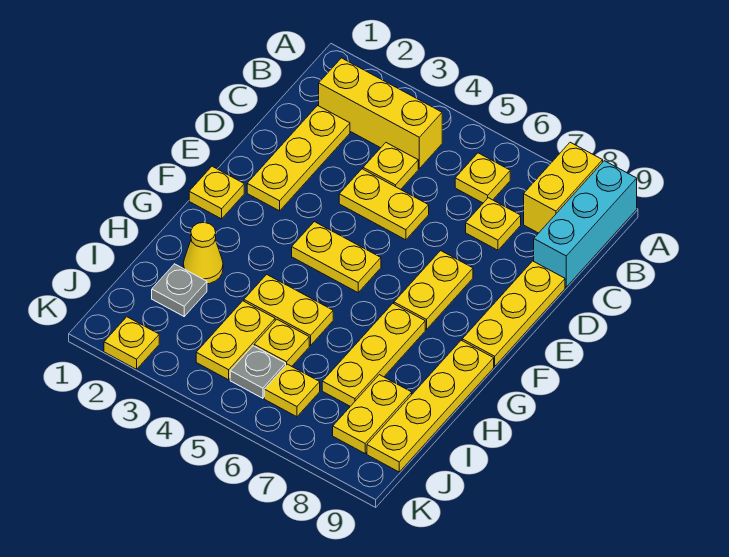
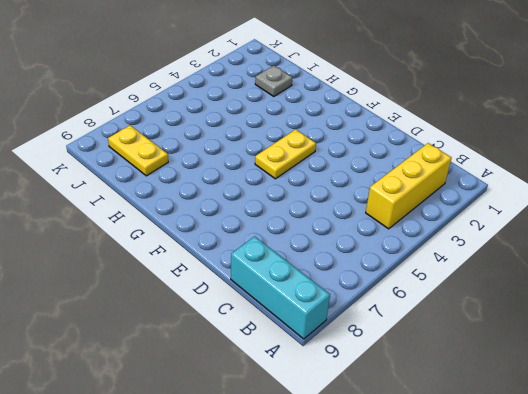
none -> yellow 1x2 brick [524,142,603,233]
none -> yellow 1x1 plate [455,153,510,203]
none -> yellow 1x3 plate [247,106,350,211]

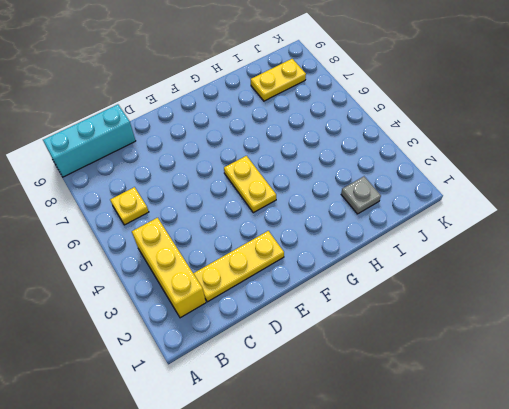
none -> yellow 1x2 brick [524,142,603,233]
none -> yellow 1x1 plate [363,143,418,189]
none -> yellow 1x1 plate [466,198,521,250]

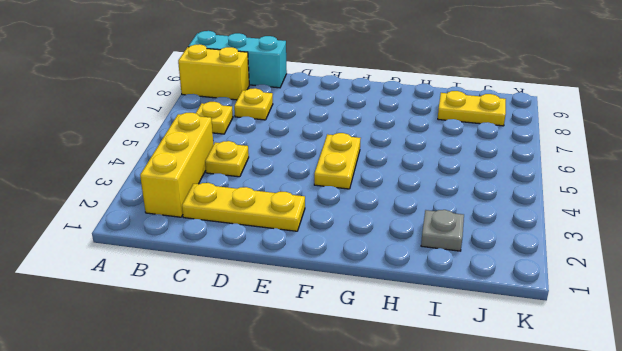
none -> yellow 1x2 plate [339,169,429,240]
none -> yellow 1x3 plate [462,261,565,366]
none -> yellow 1x2 plate [394,251,473,330]

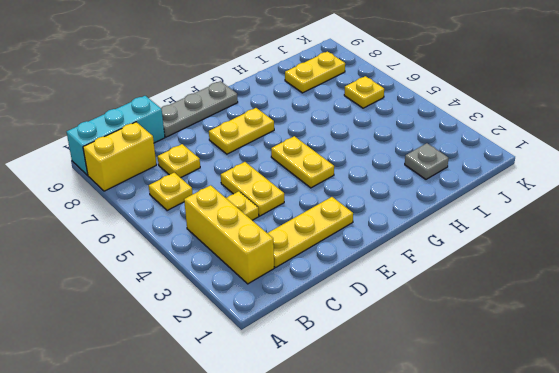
grey 1x3 plate [161,81,238,137] -> yellow 1x3 plate [462,261,565,366]
none -> yellow 1x1 plate [189,166,244,219]
none -> yellow 1x3 plate [322,304,425,406]
none -> yellow 1x4 plate [367,340,494,472]

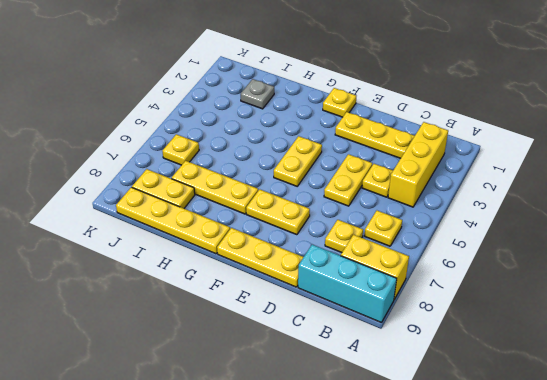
none -> yellow 1x1 cone [183,222,223,284]
none -> yellow 1x2 plate [244,274,333,345]
none -> yellow 1x2 plate [196,301,275,380]

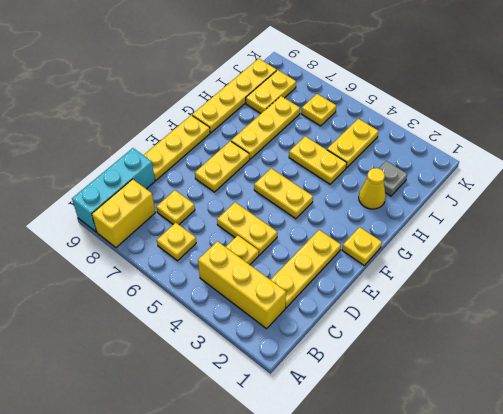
none -> yellow 1x1 plate [254,319,309,366]
none -> grey 1x1 plate [230,346,286,398]
none -> yellow 1x1 plate [104,317,159,369]

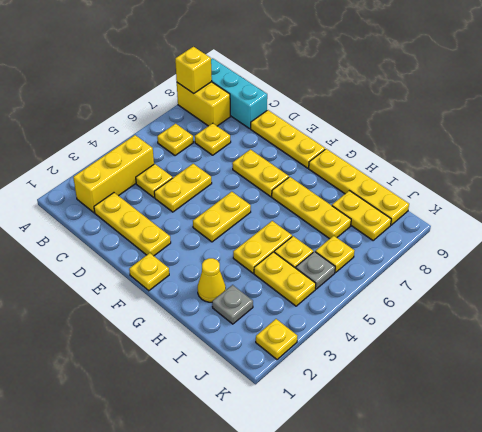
yellow 1x1 brick [175,47,212,93] -> none

